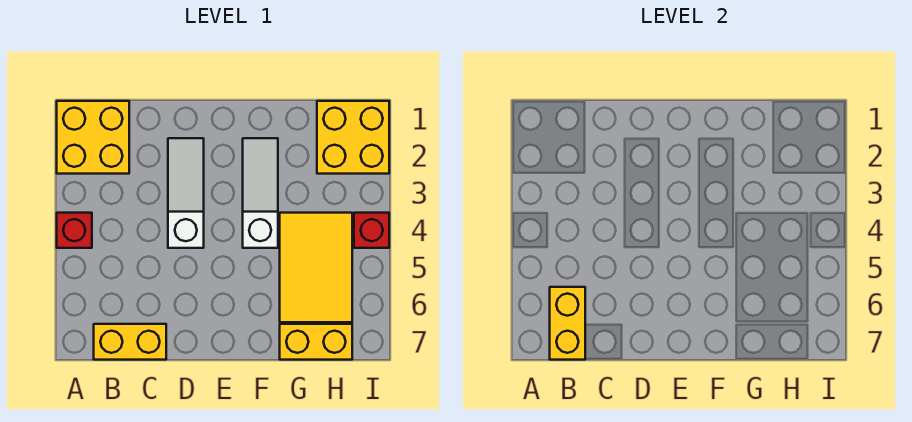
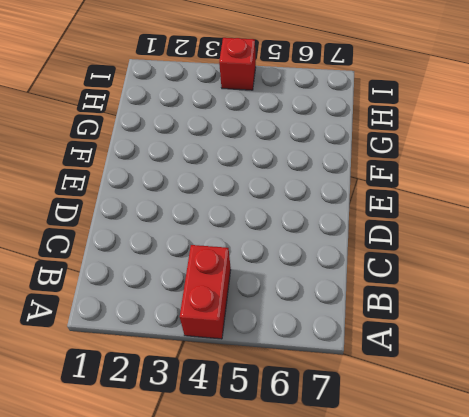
red 1x2 brick [180,245,231,339] -> red 1x1 brick [57,213,92,248]
none -> yellow 2x2 brick [57,101,129,174]
none -> yellow 1x2 brick [94,324,166,360]

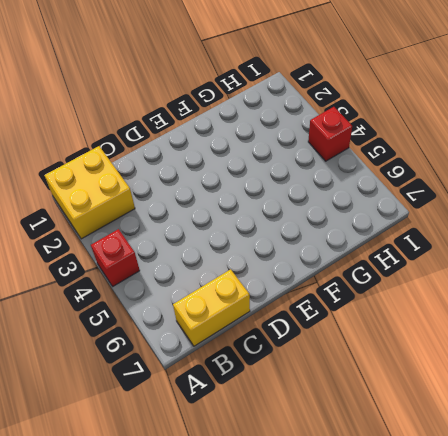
none -> white 1x3 slope [168,138,204,248]
none -> white 1x3 slope [243,138,278,248]

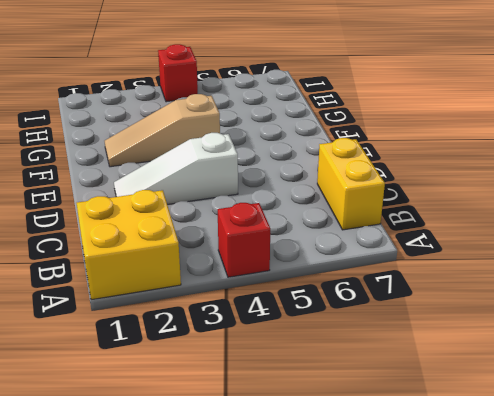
tan 1x3 slope [105,94,220,167] -> white 1x3 slope [243,138,278,248]
none -> yellow 2x3 tile [280,213,352,322]
none -> yellow 1x2 brick [280,324,352,360]

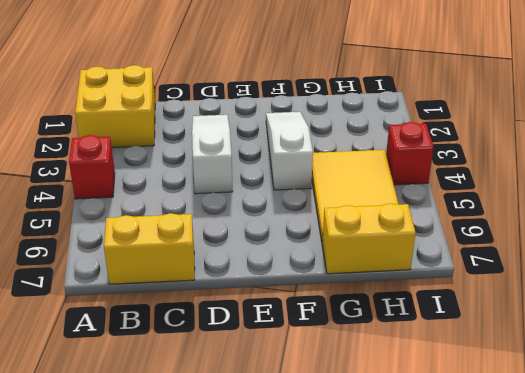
none -> yellow 2x2 brick [317,101,389,174]
none -> yellow 1x2 brick [550,287,585,360]

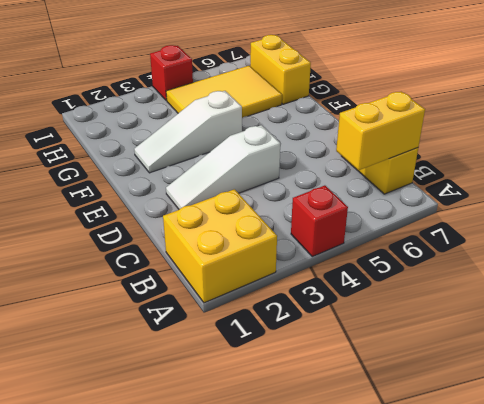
none -> yellow 2x2 brick [317,101,389,174]

